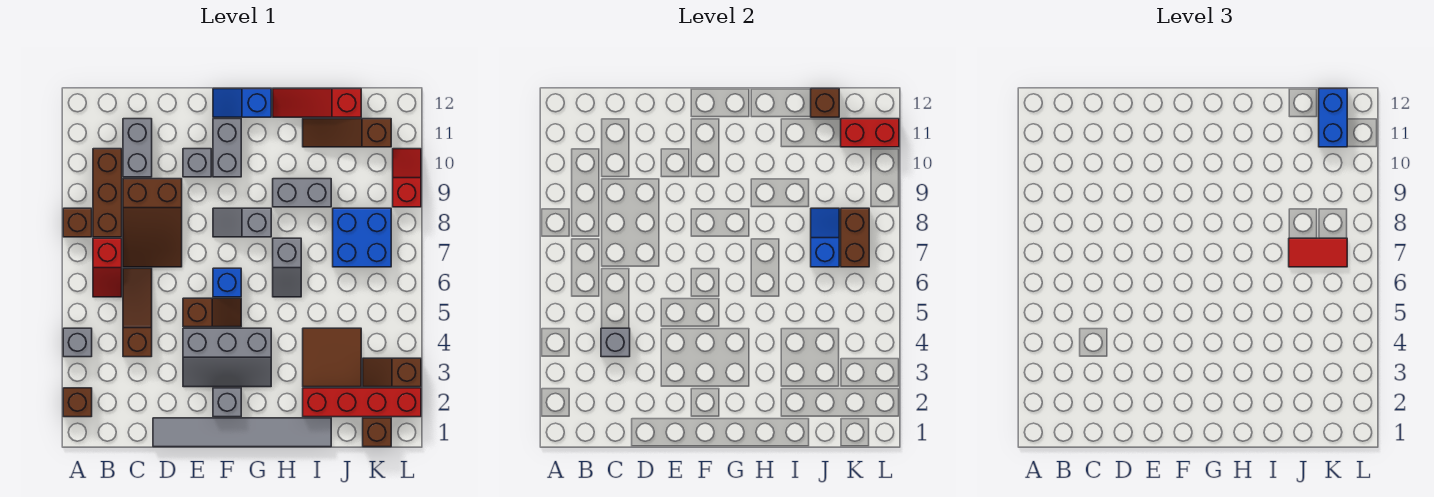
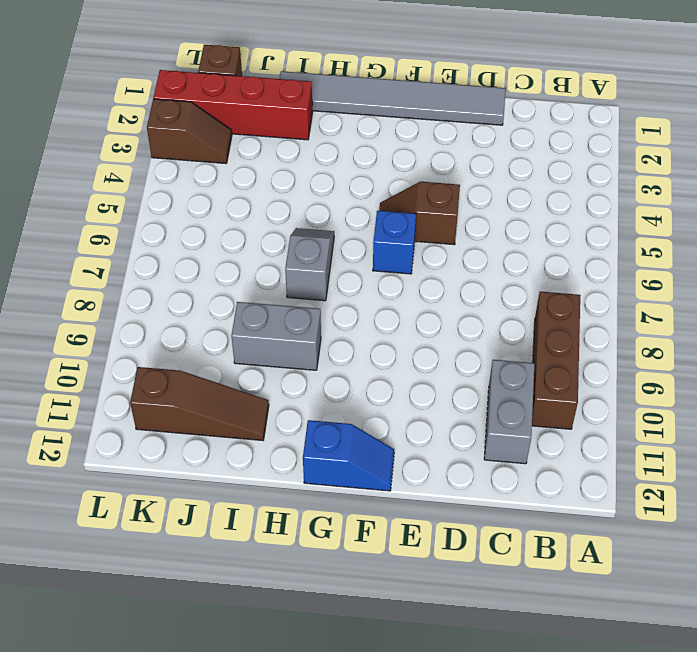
none -> brown 1x1 brick [63,388,92,417]
none -> grey 1x1 brick [63,328,92,357]
none -> brown 1x1 brick [63,208,92,237]
none -> red 1x2 slope [93,238,122,297]

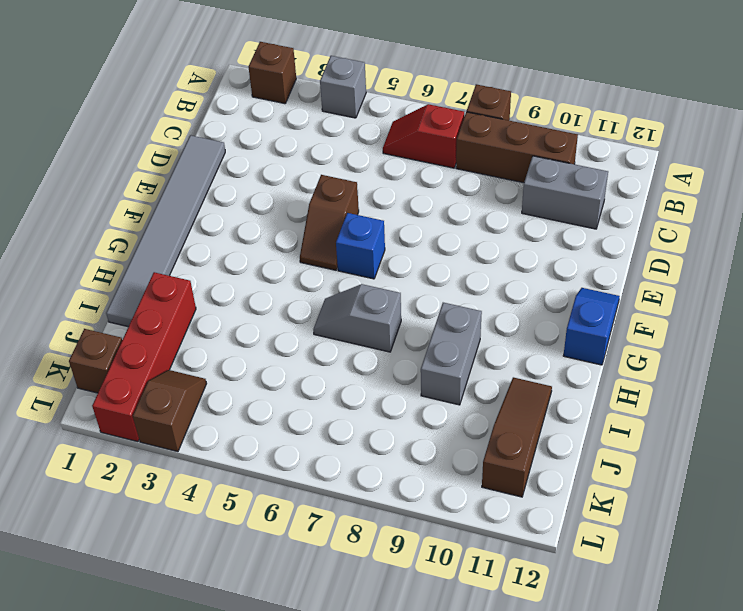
none -> brown 1x3 slope [123,268,152,357]
none -> brown 2x3 slope [123,179,182,267]
none -> grey 2x3 slope [183,328,271,387]
none -> grey 1x1 brick [183,149,211,177]

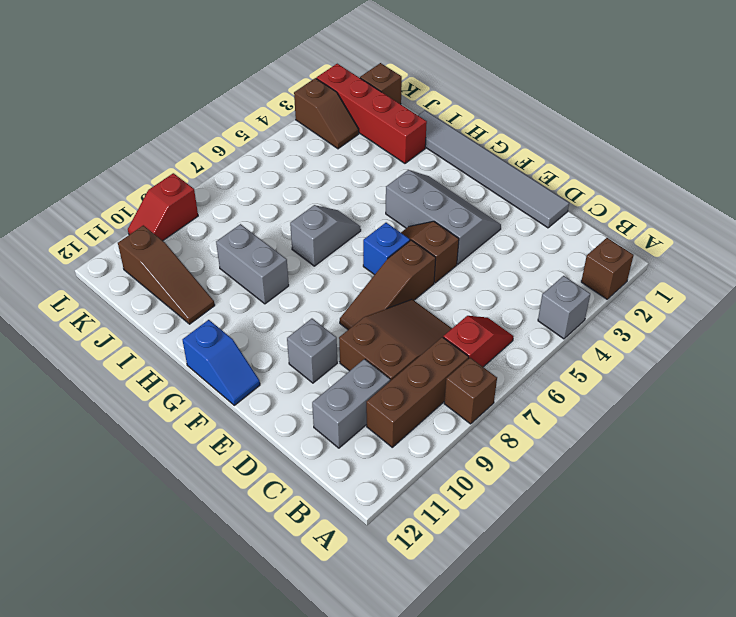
brown 1x3 slope [340,240,436,330] -> brown 1x3 slope moved to [123,268,152,357]
none -> grey 1x1 brick [213,388,241,417]
none -> grey 1x2 slope [213,208,271,237]
none -> grey 1x2 brick [213,119,241,177]
none -> red 1x3 slope [273,89,361,117]

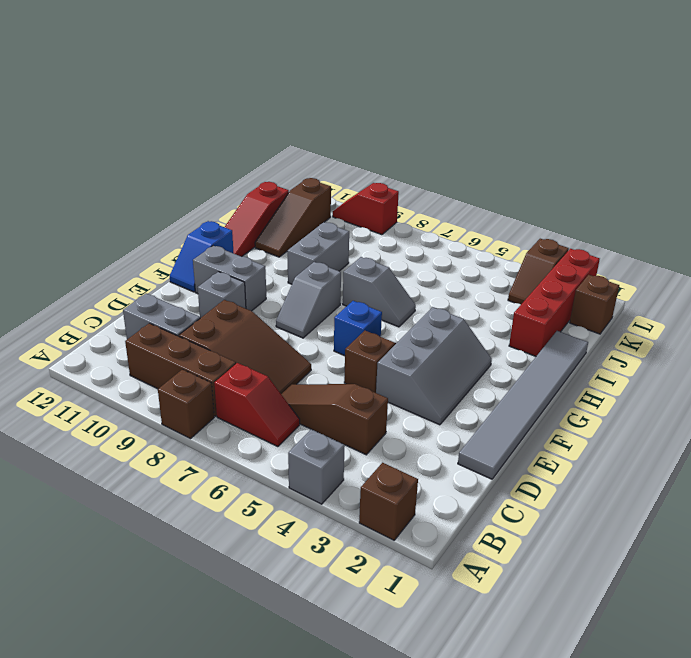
none -> grey 1x1 brick [213,388,241,417]
none -> brown 2x2 tile [303,328,361,387]
none -> blue 2x2 brick [333,208,391,267]
none -> grey 1x1 brick [601,328,630,357]

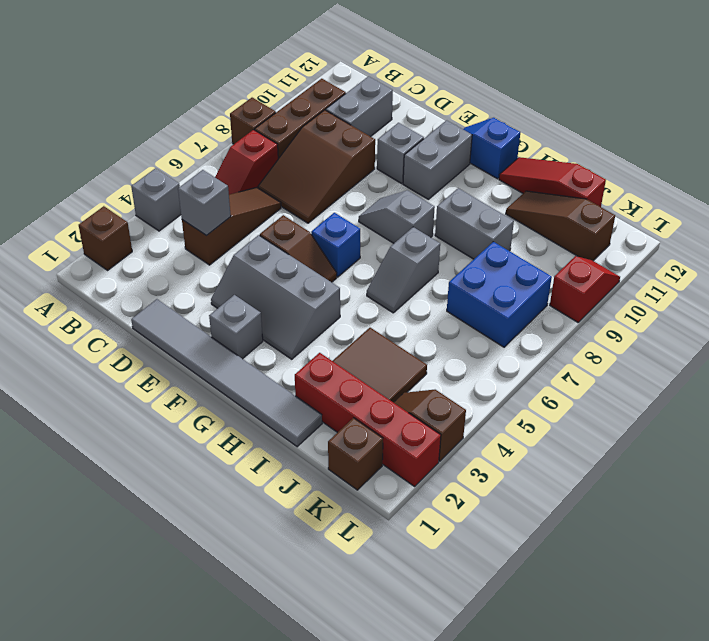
none -> blue 1x2 slope [811,208,839,267]
none -> brown 1x1 brick [811,89,839,117]
none -> brown 1x2 brick [841,208,869,267]
none -> red 1x2 brick [841,119,899,147]

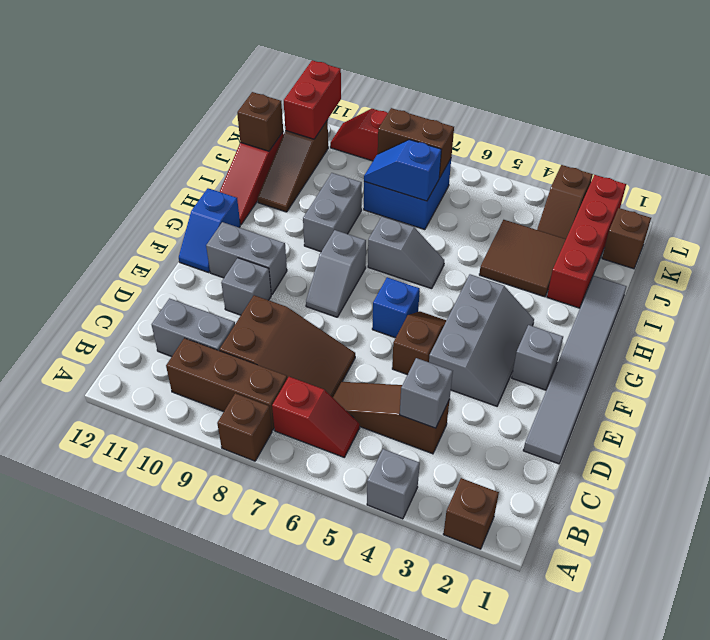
none -> red 1x2 tile [1289,238,1347,267]
none -> blue 1x2 brick [1319,89,1347,147]

